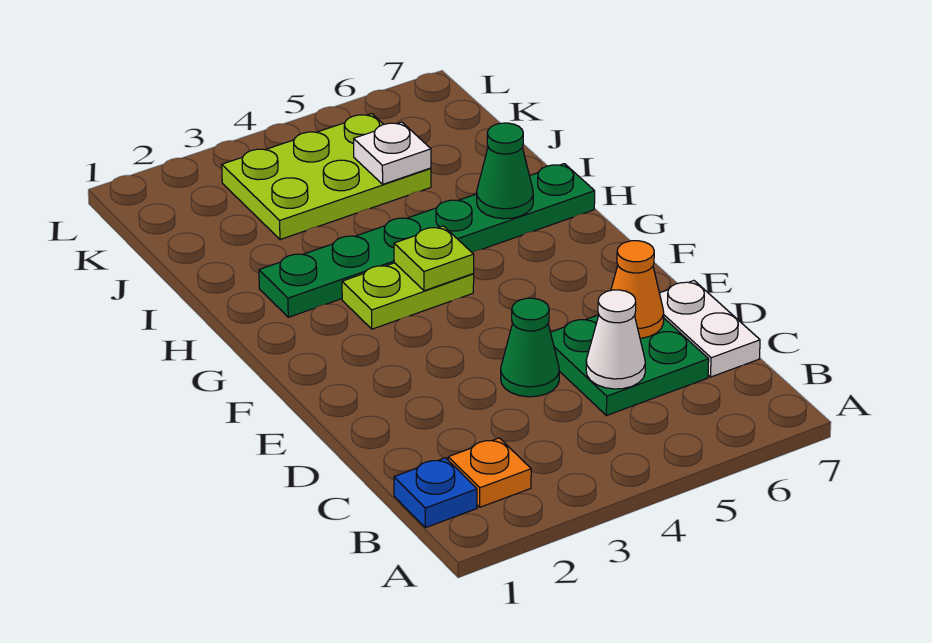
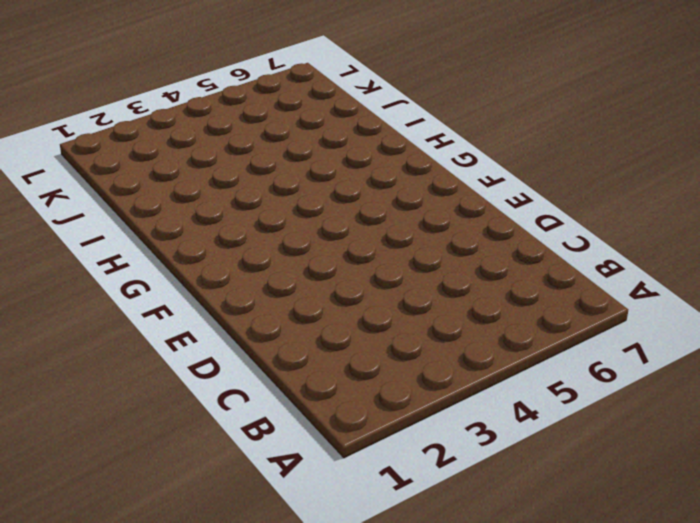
none -> blue 1x1 plate [394,458,477,528]
none -> orange 1x1 plate [448,438,531,507]
none -> green 2x2 plate [550,315,709,416]

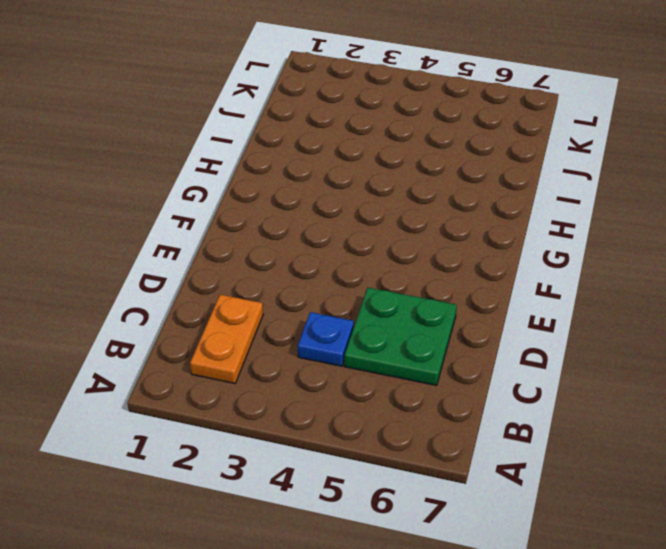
orange 1x2 plate [190,295,263,383] -> orange 1x1 plate [448,438,531,507]
blue 1x1 plate [298,312,354,366] -> blue 1x1 plate moved to [394,458,477,528]
none -> white 1x2 plate [660,281,760,377]
none -> green 1x1 cone [501,298,559,397]
none -> lime 1x2 plate [342,263,474,329]

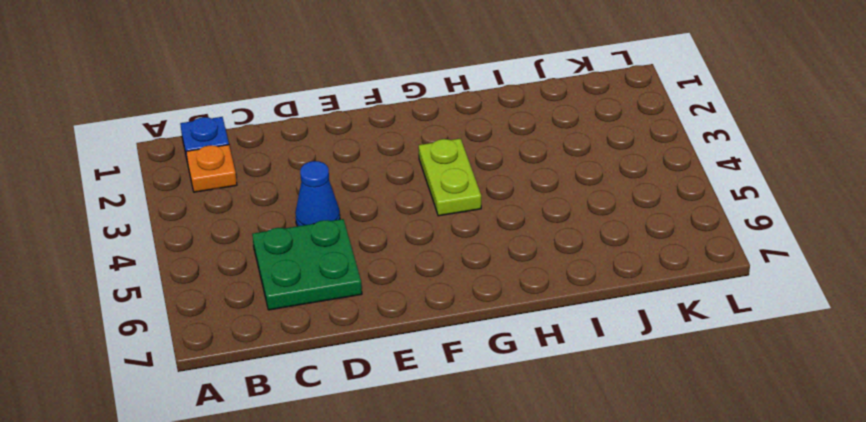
blue 1x1 cone [295,161,340,226] -> green 1x1 cone [501,298,559,397]
none -> white 1x2 plate [660,281,760,377]
none -> green 1x6 plate [259,164,595,317]
none -> lime 2x3 plate [222,114,431,240]

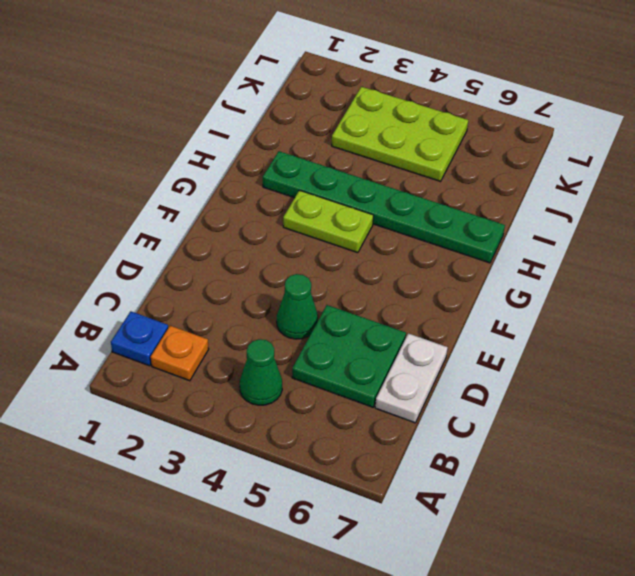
green 1x1 cone [240,339,282,405] -> green 1x1 cone moved to [477,123,533,219]
none -> white 1x1 cone [586,290,645,389]
none -> orange 1x1 cone [611,241,664,338]
none -> lime 1x1 plate [394,226,474,291]

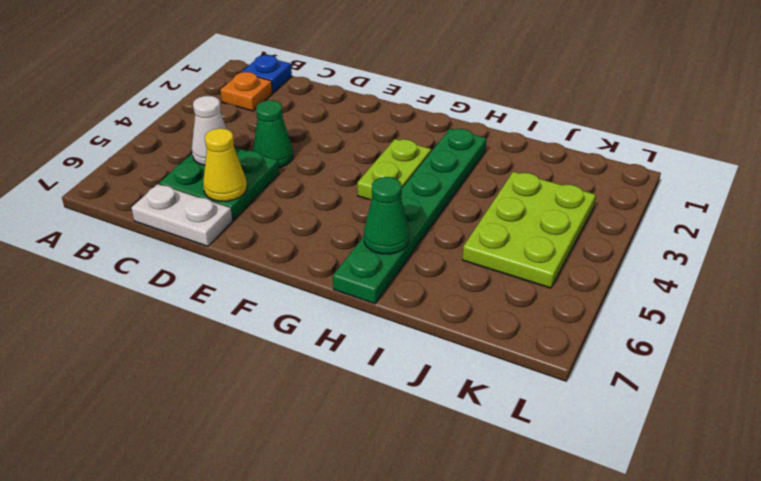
yellow 1x1 cone [203,128,247,201] -> orange 1x1 cone [611,241,664,338]
none -> lime 1x1 plate [394,226,474,291]
none -> white 1x1 plate [354,122,431,184]

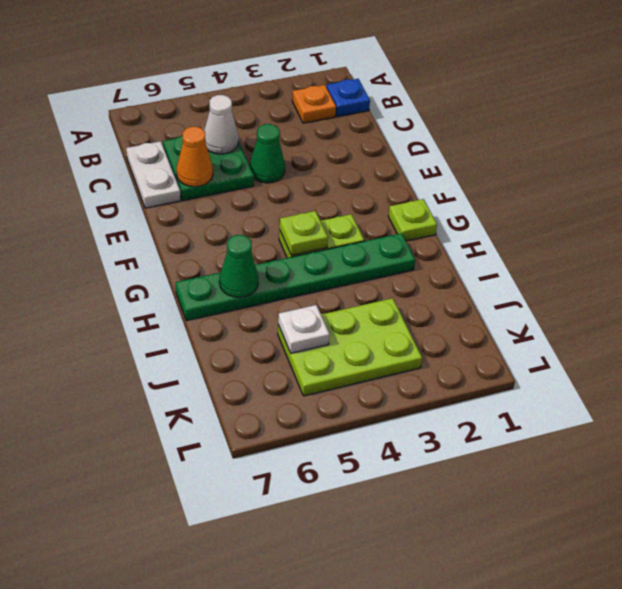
lime 1x1 plate [388,199,437,241] -> none

